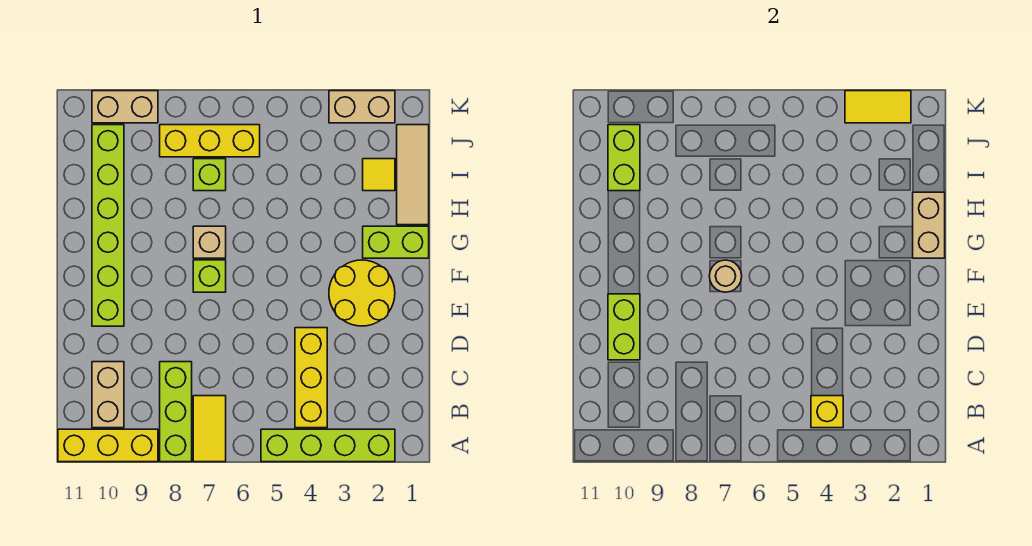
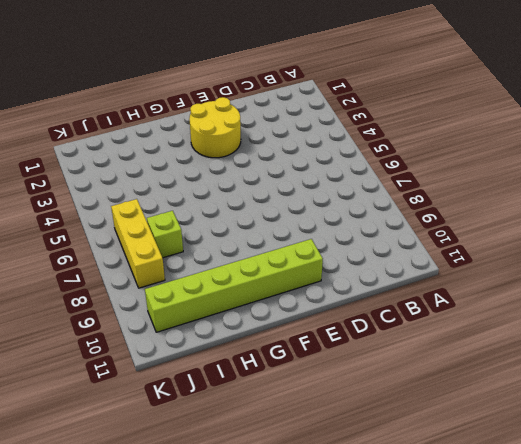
none -> lime 1x4 brick [261,429,395,462]
none -> yellow 1x2 tile [193,396,226,462]
none -> lime 1x3 brick [160,362,192,462]

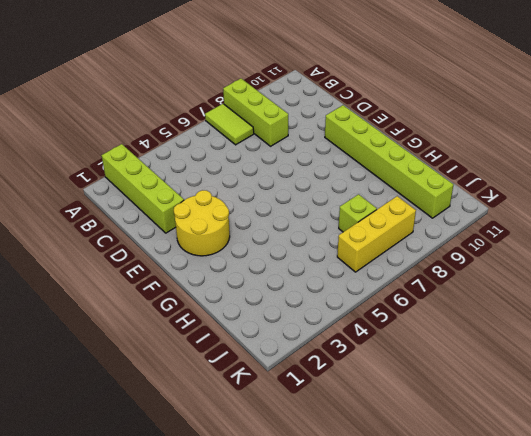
lime 1x4 brick [102,144,184,233] -> lime 1x4 brick turned to [261,429,395,462]
lime 1x2 tile [205,104,254,145] -> yellow 1x2 tile [193,396,226,462]
none -> yellow 1x3 brick [58,429,158,462]
none -> yellow 1x3 brick [295,328,327,428]
none -> tan 1x2 brick [92,362,124,428]

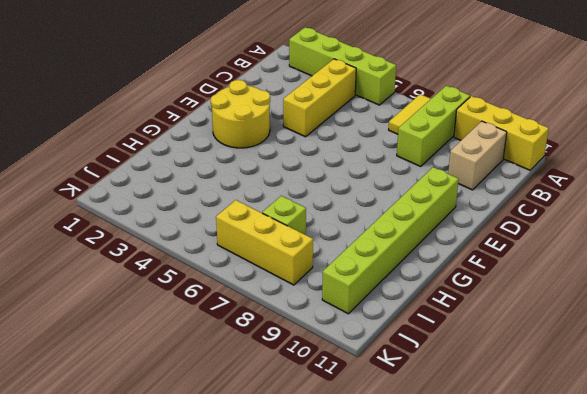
none -> lime 1x1 brick [193,260,226,292]
none -> lime 1x2 brick [363,226,429,258]
none -> tan 1x1 brick [193,226,226,258]

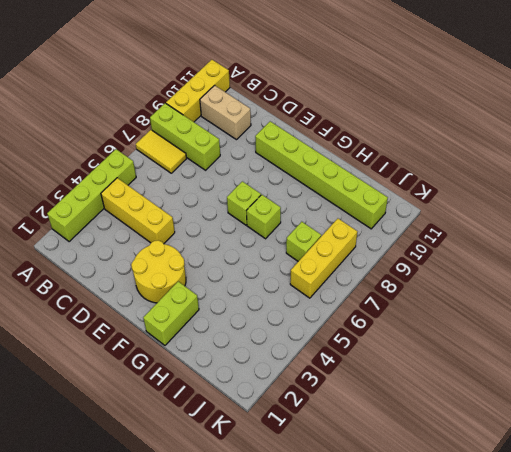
lime 1x1 brick [247,195,281,239] -> tan 1x1 brick [193,226,226,258]
none -> tan 1x3 tile [397,125,429,225]
none -> yellow 1x1 tile [363,159,395,191]
none -> tan 1x2 brick [329,91,395,123]

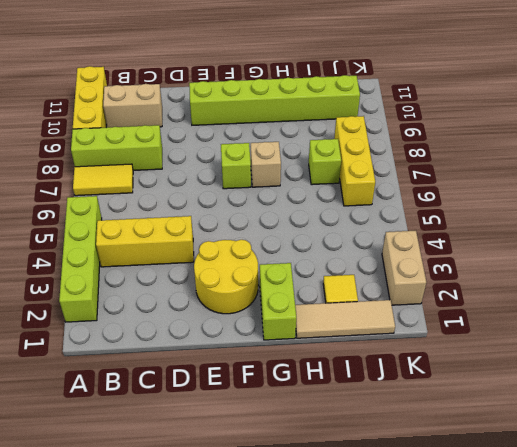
none -> tan 1x2 brick [92,91,158,123]
none -> yellow 1x1 brick [811,396,843,428]
none -> lime 1x2 brick [608,294,640,360]

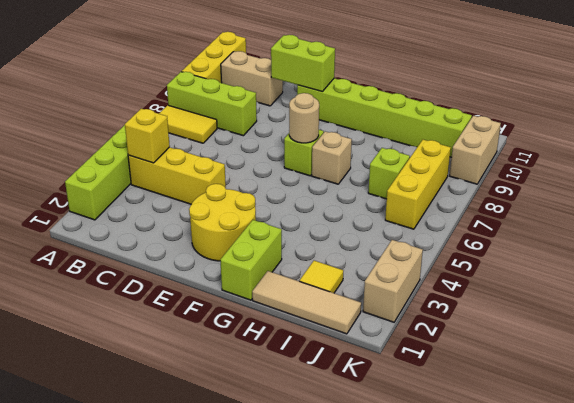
none -> tan 1x2 brick [913,192,945,258]
none -> lime 1x2 brick [608,125,640,191]
none -> yellow 1x2 tile [845,91,911,123]

